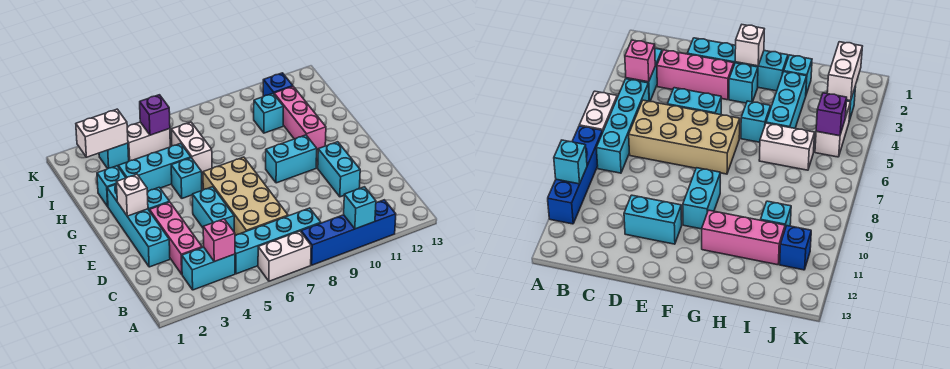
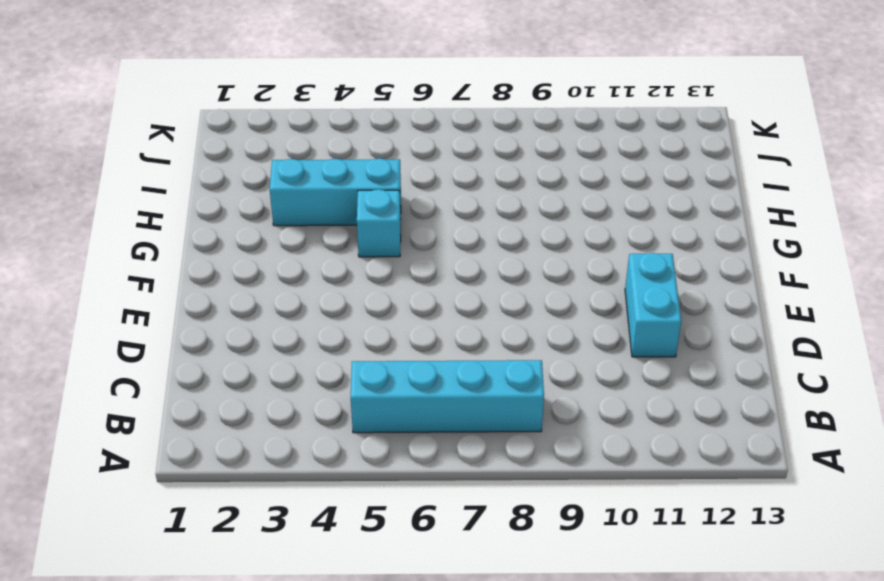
none -> white 1x2 brick [258,231,311,281]
none -> blue 1x4 brick [301,200,396,265]
none -> cyan 1x2 brick [182,247,235,290]

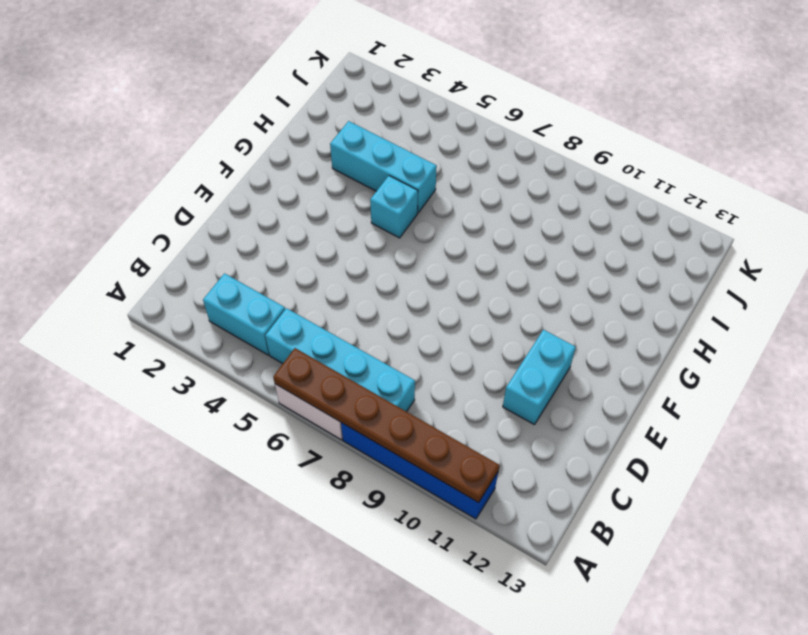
brown 1x6 plate [273,348,499,502] -> cyan 1x1 brick [344,187,376,229]
none -> pink 1x3 brick [150,202,202,274]
none -> tan 2x4 brick [203,157,288,235]
none -> cyan 1x4 brick [107,184,170,267]

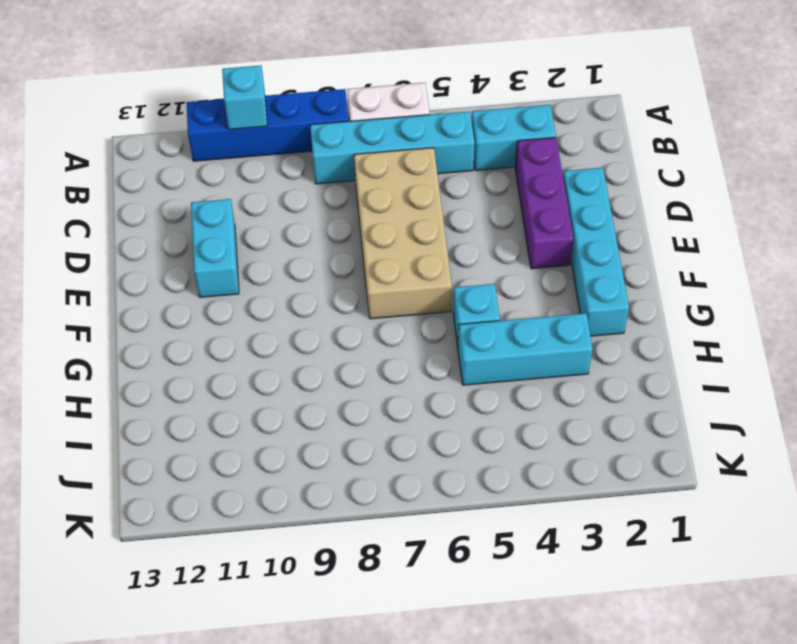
purple 1x3 brick [515,138,574,269] -> pink 1x3 brick [150,202,202,274]
none -> cyan 1x2 brick [193,187,234,231]
none -> cyan 1x1 brick [147,187,170,211]
none -> cyan 1x2 brick [266,135,317,183]

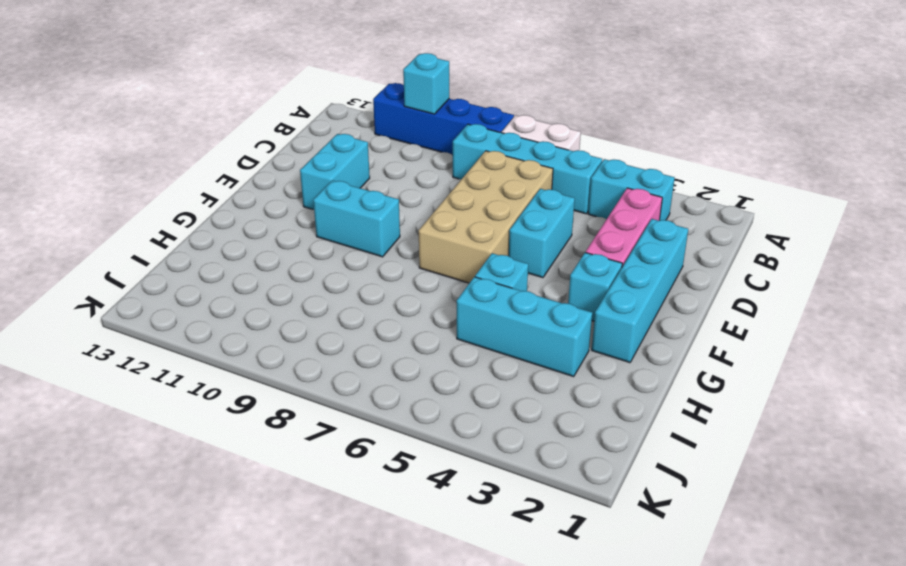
none -> pink 1x3 brick [274,87,326,150]
none -> cyan 1x1 brick [97,166,126,207]
none -> white 1x2 brick [171,122,212,173]

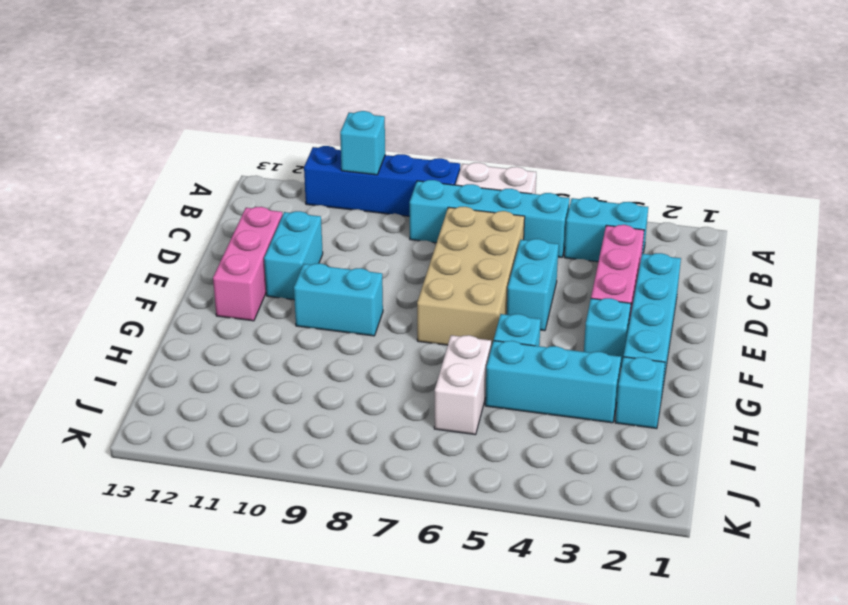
pink 1x3 brick [213,207,283,321] -> pink 1x3 brick moved to [274,87,326,150]
none -> cyan 1x1 brick [254,94,284,133]
none -> cyan 1x1 brick [99,143,129,169]
none -> white 1x2 brick [127,122,170,161]

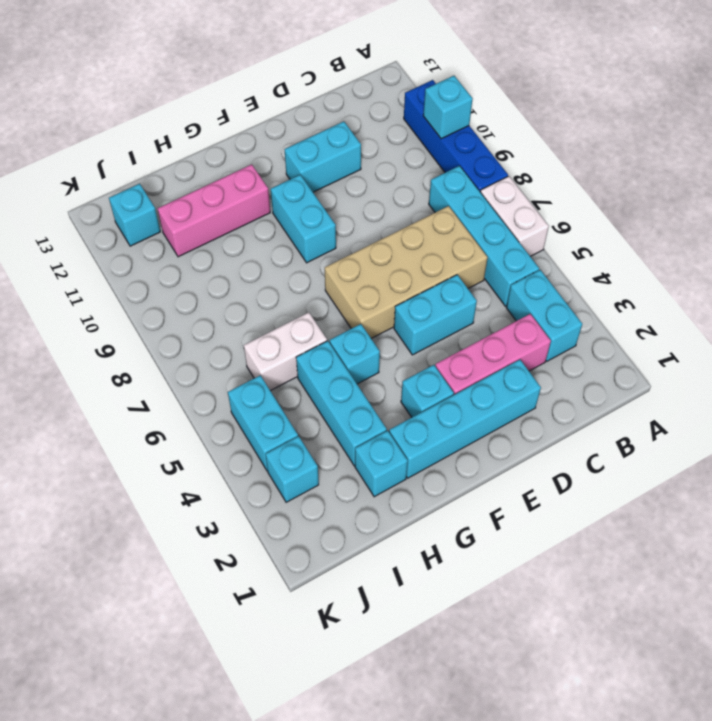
cyan 1x2 brick [228,375,298,471] -> white 1x2 brick [127,122,170,161]
cyan 1x1 brick [109,184,160,246] -> cyan 1x1 brick moved to [254,94,284,133]
none -> blue 1x1 brick [263,73,293,97]
none -> pink 1x1 brick [203,219,235,262]
none -> white 1x1 brick [117,174,148,216]

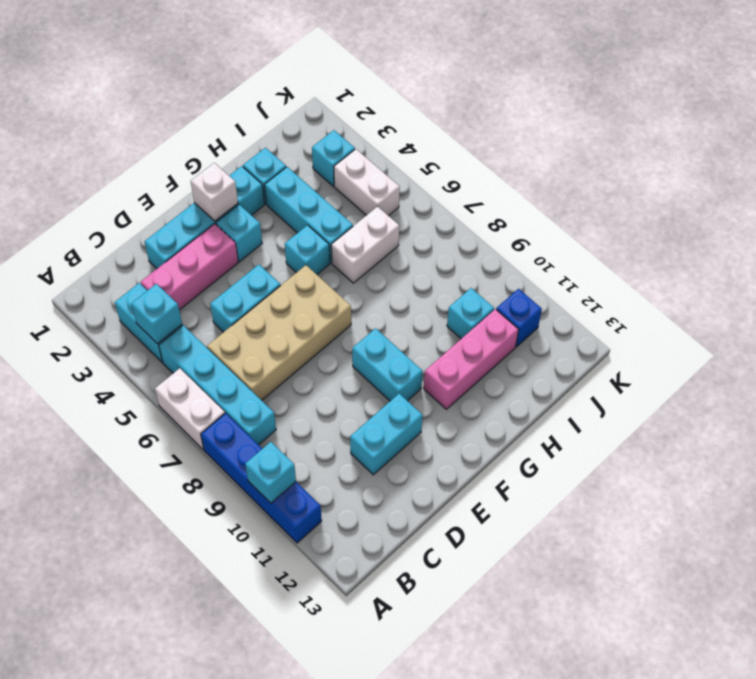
cyan 1x1 brick [131,284,182,344] -> pink 1x1 brick [203,219,235,262]
none -> white 1x2 brick [76,109,128,157]
none -> purple 1x1 brick [140,95,170,135]

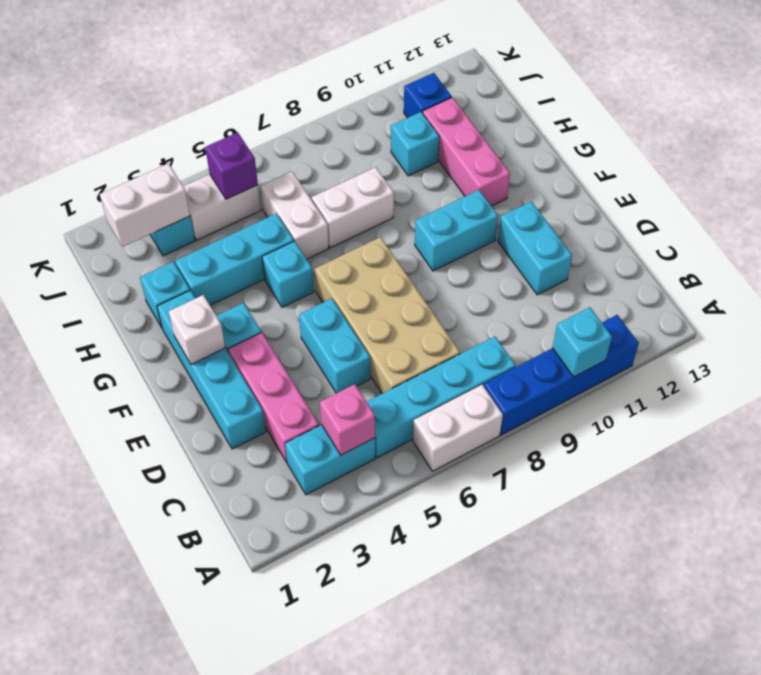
white 1x2 brick [312,167,394,248] -> none

